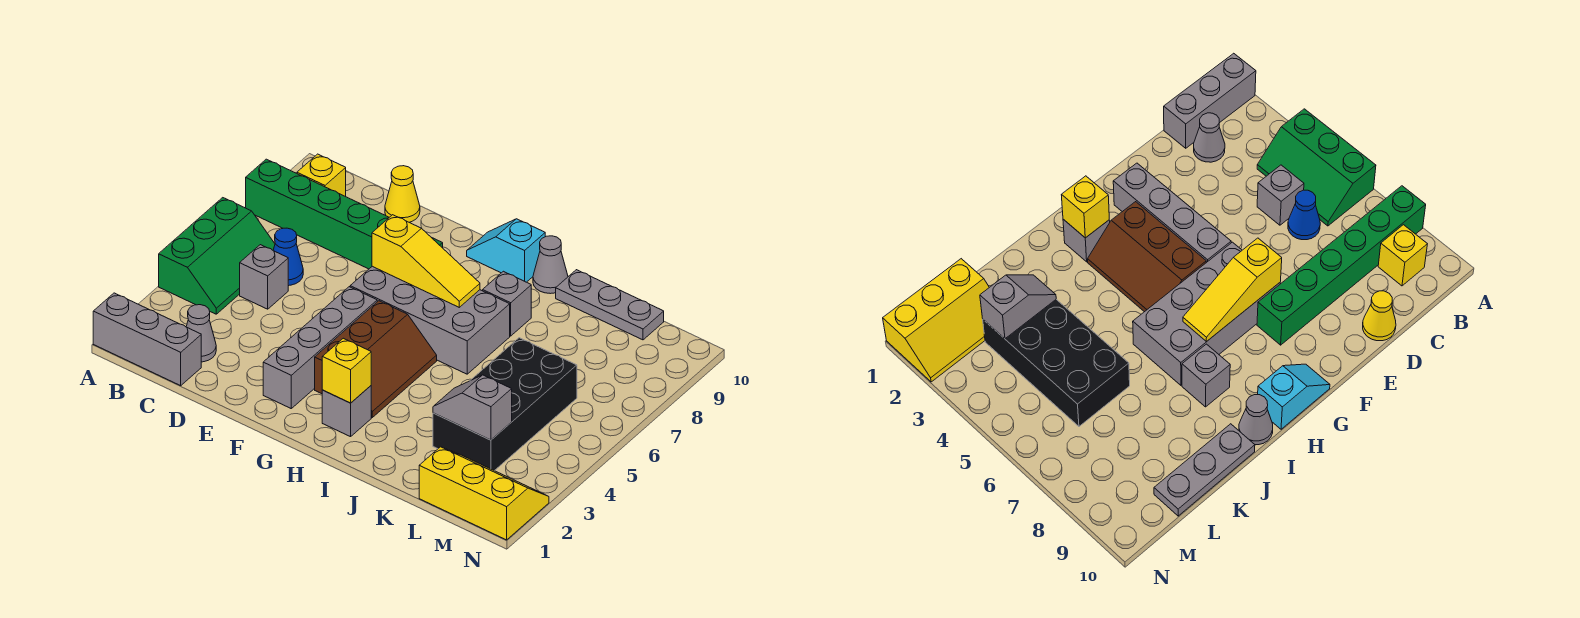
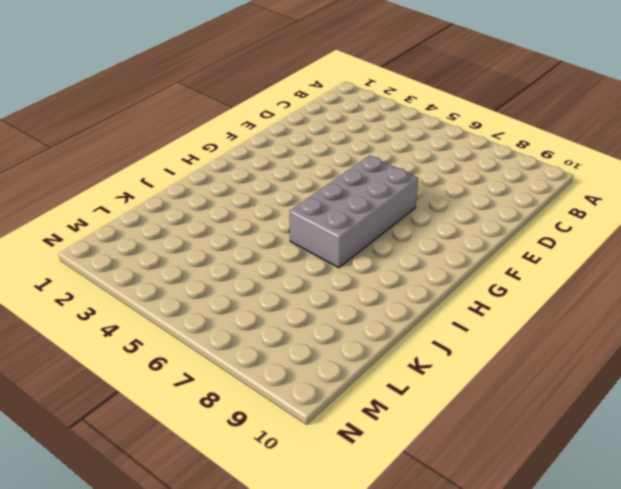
none -> grey 1x3 brick [93,293,201,386]
none -> green 2x3 slope [159,198,275,314]
none -> green 1x6 brick [246,159,443,269]

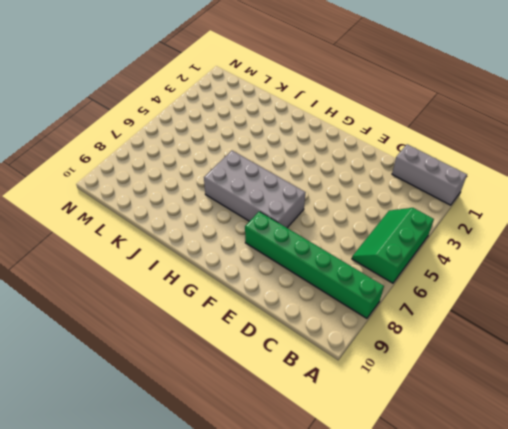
none -> yellow 1x1 brick [297,154,346,196]
none -> grey 1x1 cone [186,305,216,362]
none -> grey 1x1 brick [240,245,288,309]

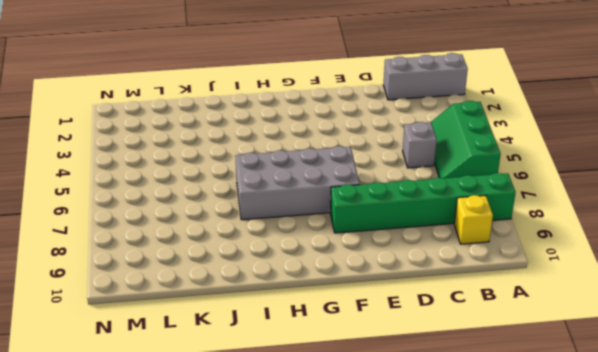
none -> grey 1x1 cone [186,305,216,362]
none -> blue 1x1 cone [273,228,303,286]
none -> yellow 1x1 cone [385,166,420,222]

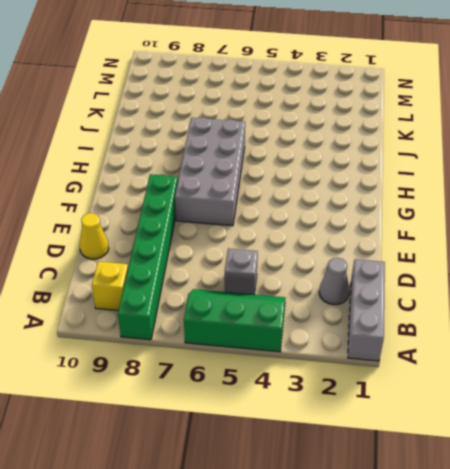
none -> blue 1x1 cone [273,228,303,286]
none -> grey 1x4 brick [263,287,377,408]
none -> brown 2x3 slope [315,301,437,417]

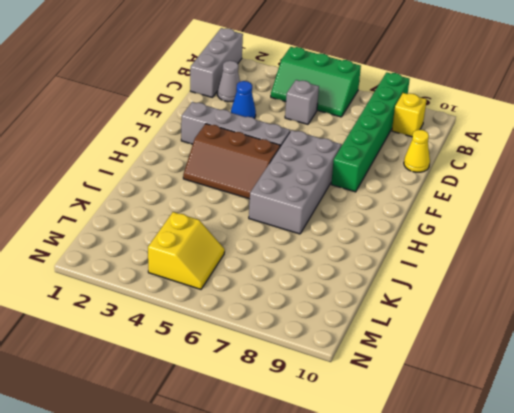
blue 1x1 cone [231,81,256,118] -> blue 1x1 cone moved to [273,228,303,286]
yellow 2x2 slope [148,212,225,289] -> black 2x4 brick [433,338,577,471]
none -> cyan 1x2 slope [467,219,545,282]
none -> grey 1x1 brick [322,386,371,437]
none -> grey 1x1 brick [483,271,531,336]

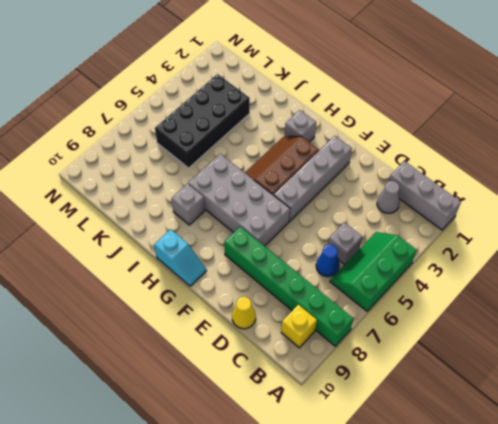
none -> grey 1x1 cone [533,236,568,294]
none -> grey 1x3 plate [556,270,664,340]
none -> yellow 2x3 slope [419,447,549,540]

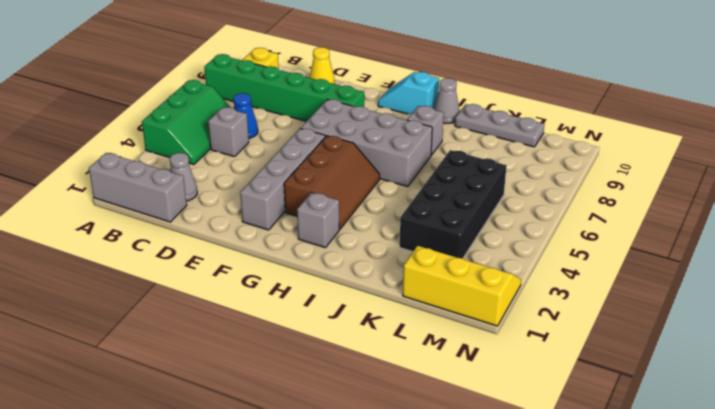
none -> yellow 1x3 slope [372,215,480,307]
none -> yellow 1x1 brick [322,338,371,403]
none -> grey 1x2 slope [433,375,512,440]

